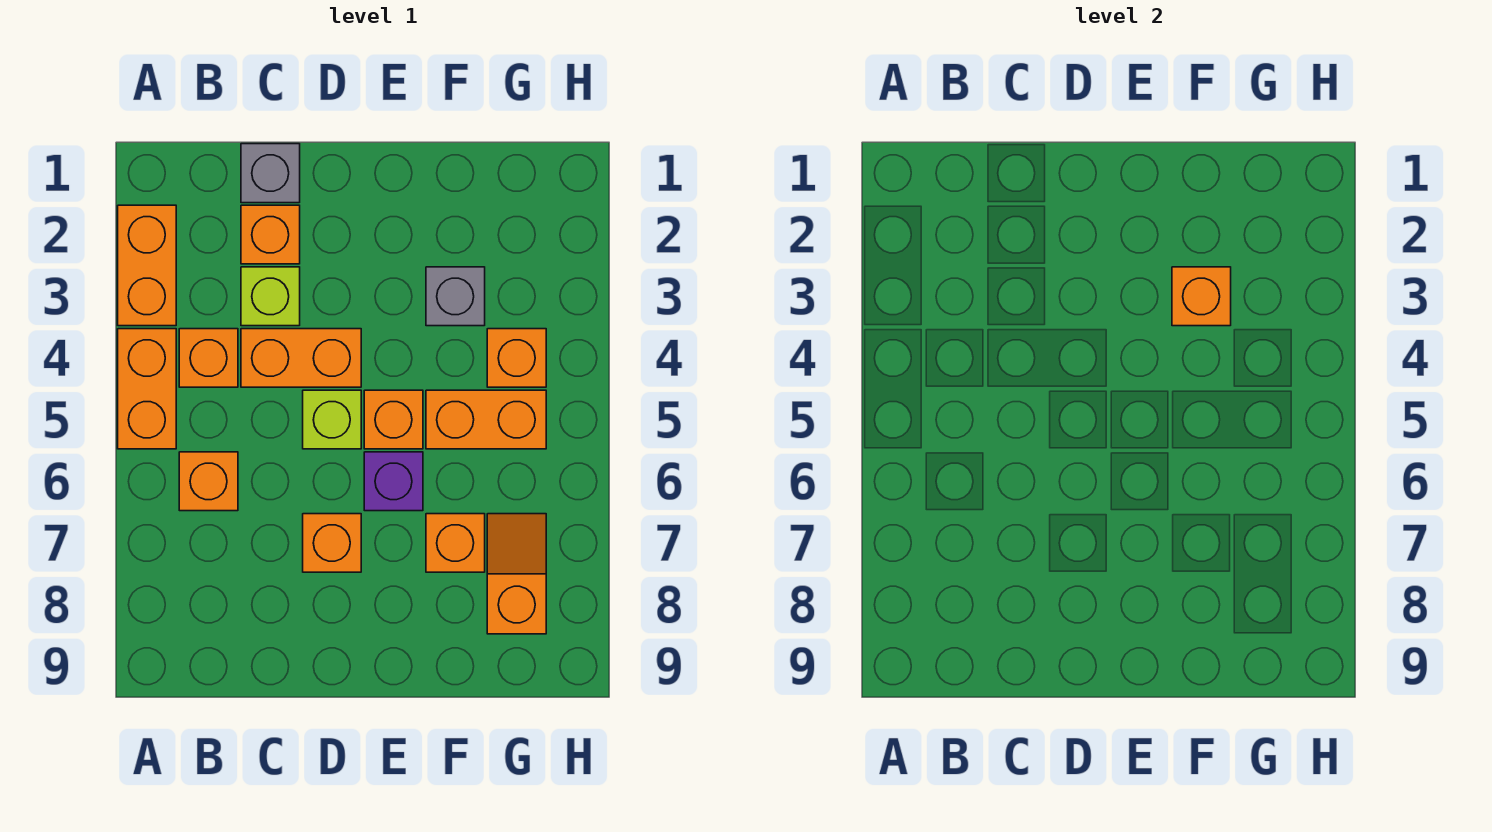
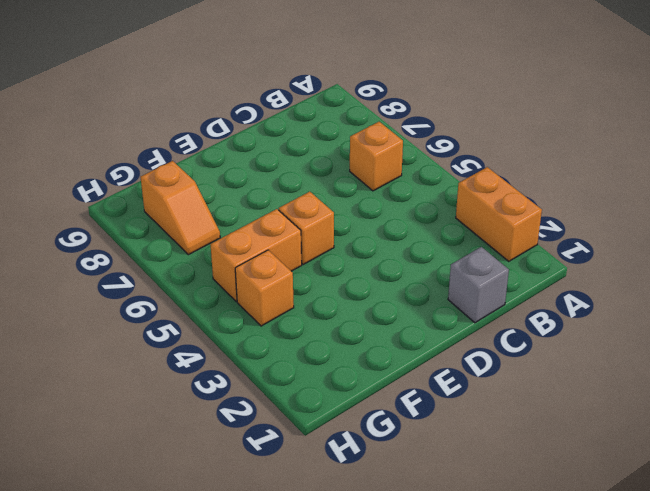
none -> orange 1x2 brick [118,329,176,449]
none -> orange 1x1 brick [179,329,238,387]
none -> orange 1x1 brick [241,205,300,264]

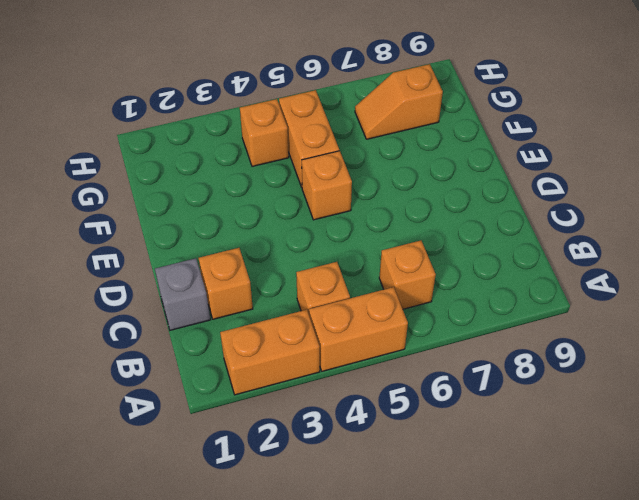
none -> lime 1x1 brick [241,267,300,326]
none -> orange 1x2 brick [241,329,361,387]
none -> lime 1x1 brick [303,390,361,449]

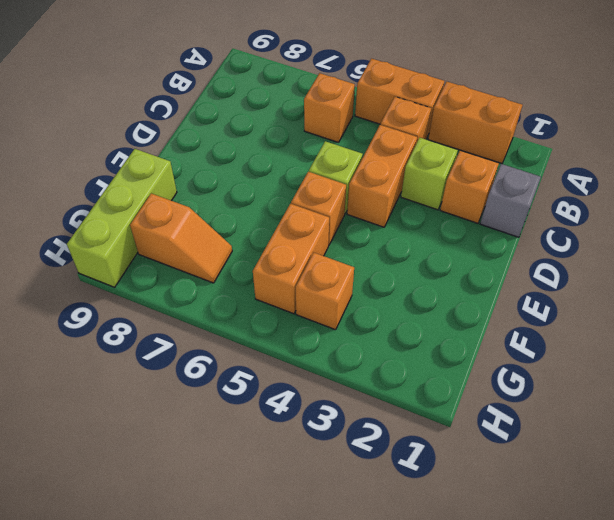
lime 1x3 brick [67,149,177,287] -> none
none -> orange 1x1 brick [303,514,361,572]
none -> purple 1x1 brick [364,452,423,511]
none -> grey 1x1 brick [426,267,485,326]

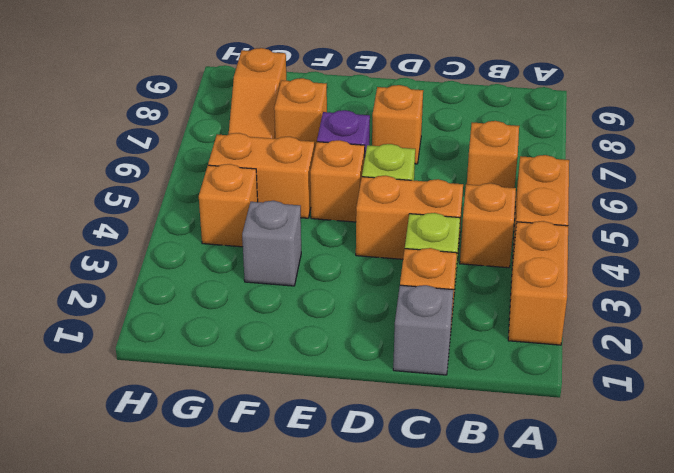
none -> orange 1x1 brick [1172,267,1231,326]

